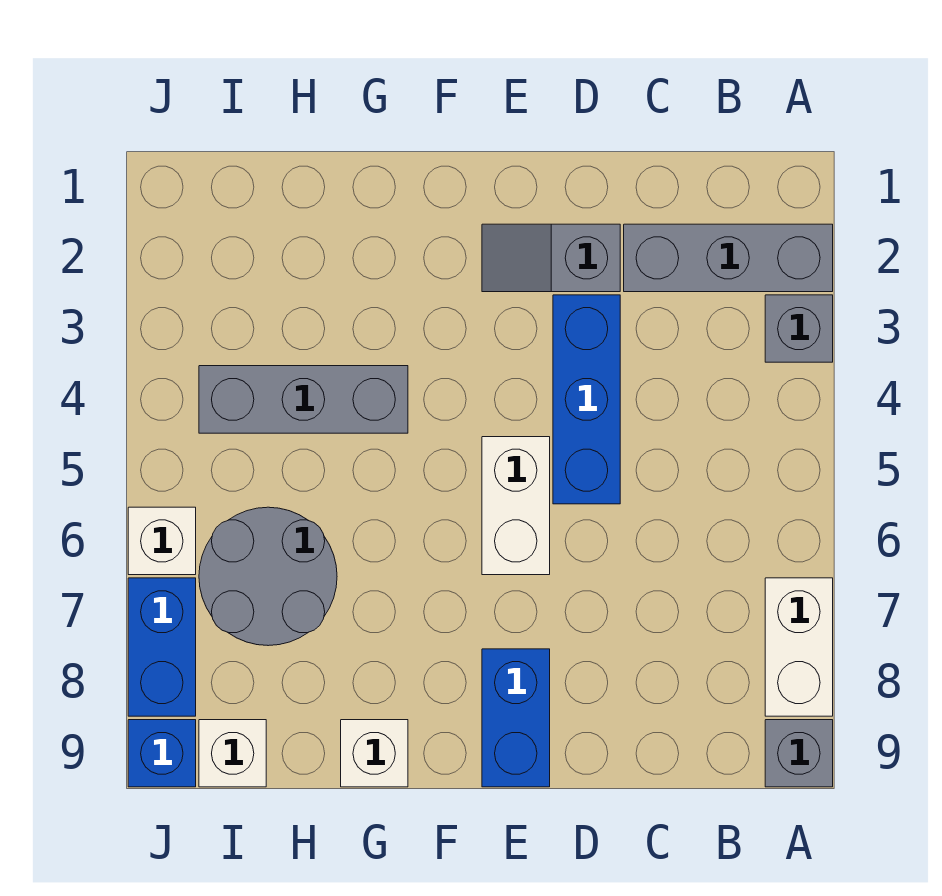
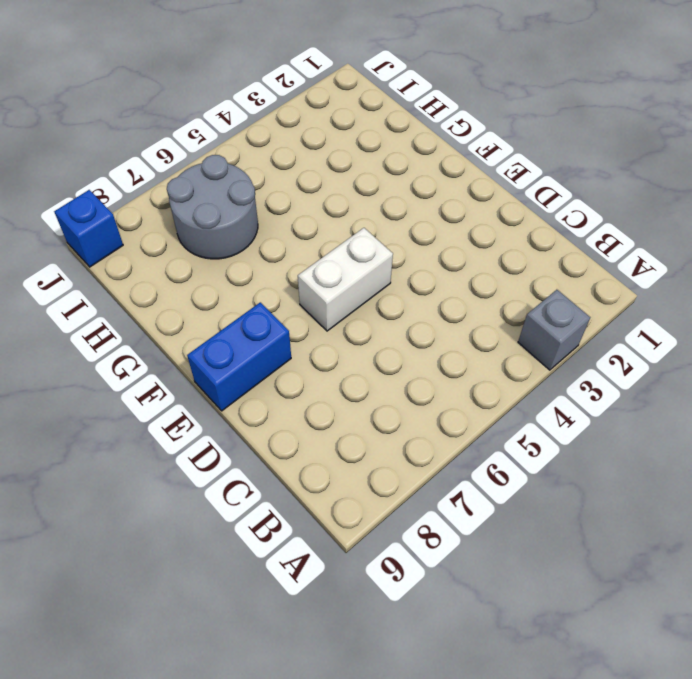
none -> grey 1x3 brick [624,224,833,292]
none -> white 1x2 brick [765,578,833,716]
none -> grey 1x1 brick [765,720,833,787]

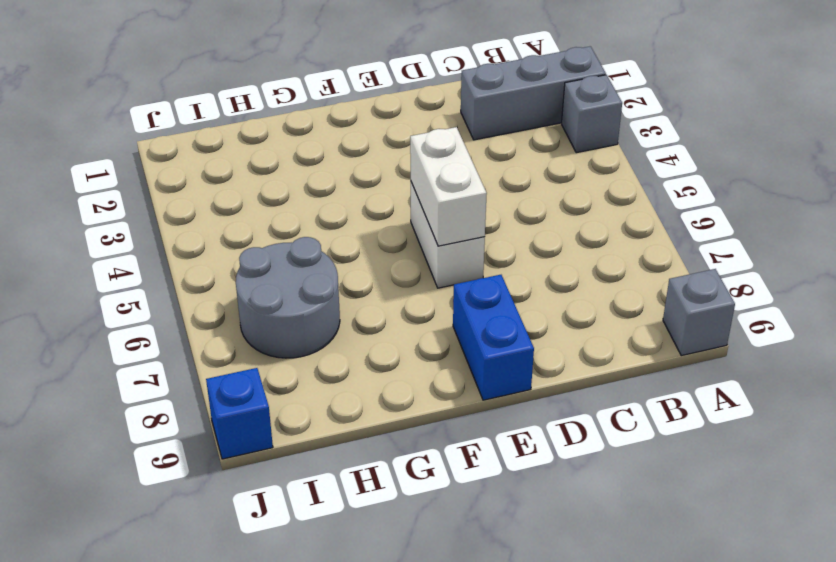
white 1x2 brick [410,127,487,246] -> white 1x2 brick moved to [765,578,833,716]
none -> grey 1x2 slope [482,224,620,292]
none -> blue 1x3 brick [553,295,620,504]
none -> grey 1x3 brick [199,366,408,433]

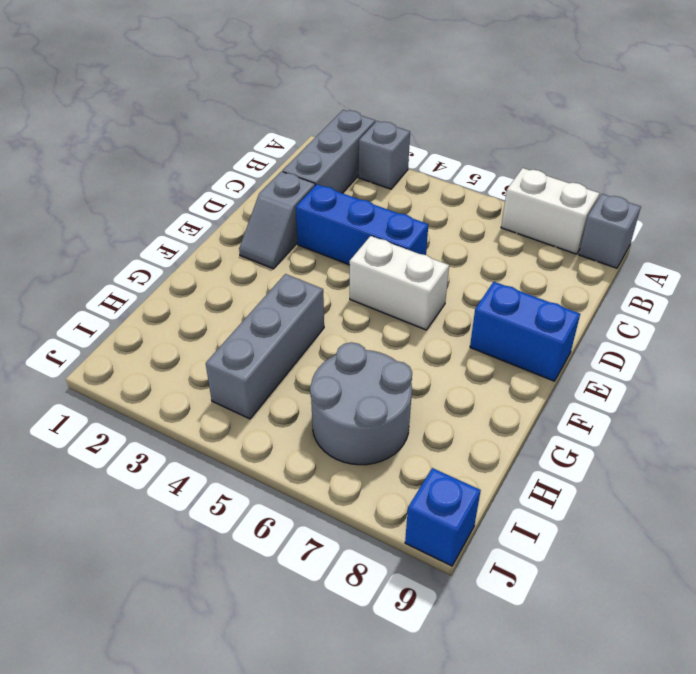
none -> white 1x1 brick [341,720,408,787]
none -> white 1x1 brick [199,720,266,787]
none -> white 1x1 brick [128,507,196,575]

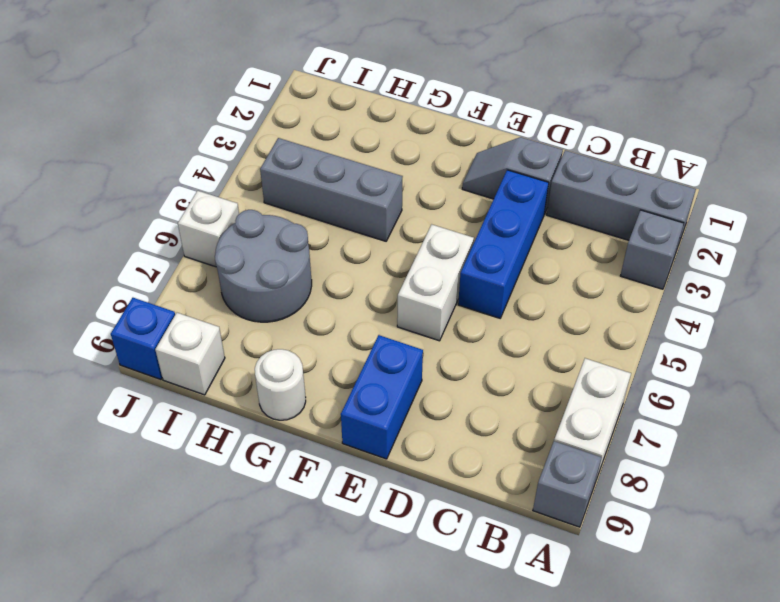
white 1x1 round brick [255,349,306,420] -> white 1x1 brick [341,720,408,787]
none -> blue 1x2 brick [128,578,196,716]

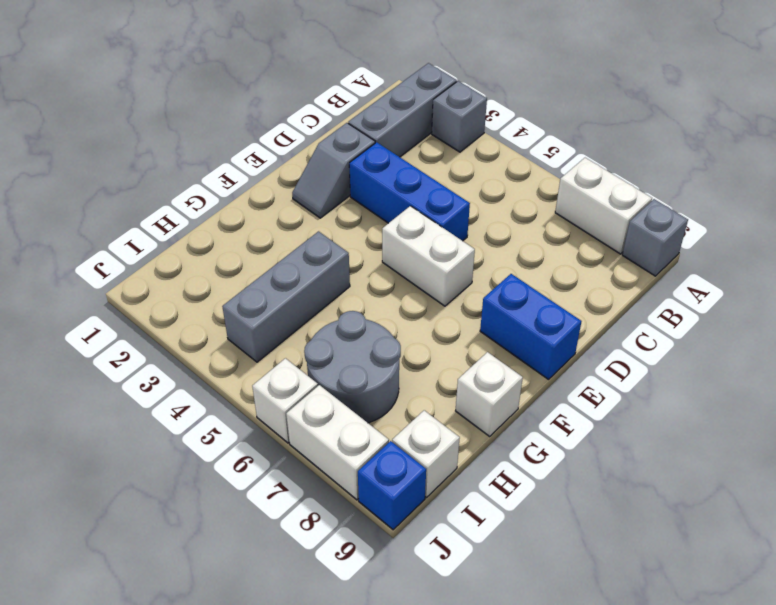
white 1x2 brick [286,385,389,500] -> blue 1x2 brick [128,578,196,716]

